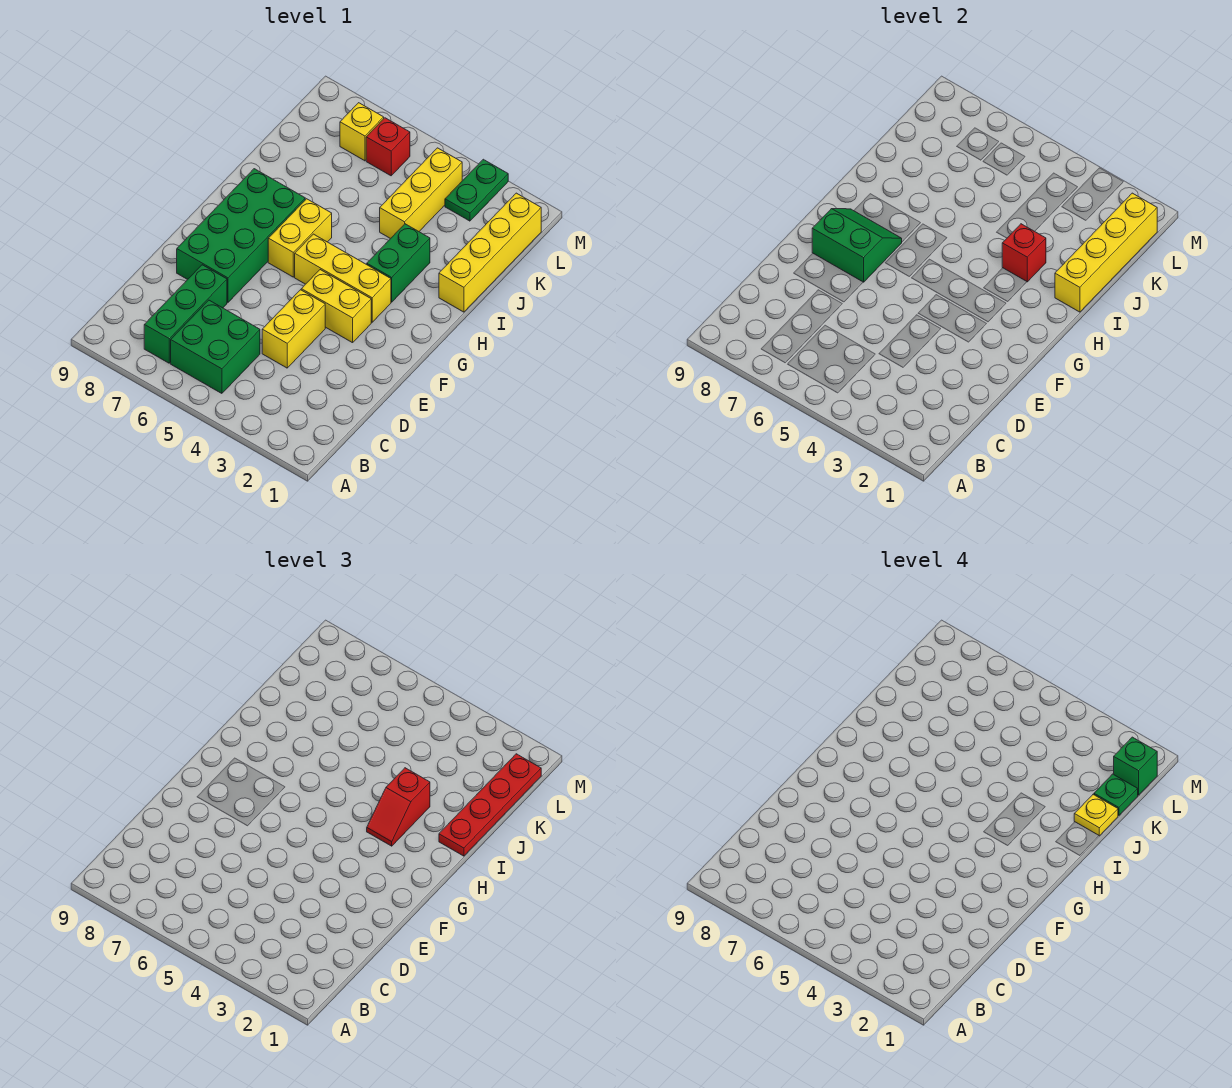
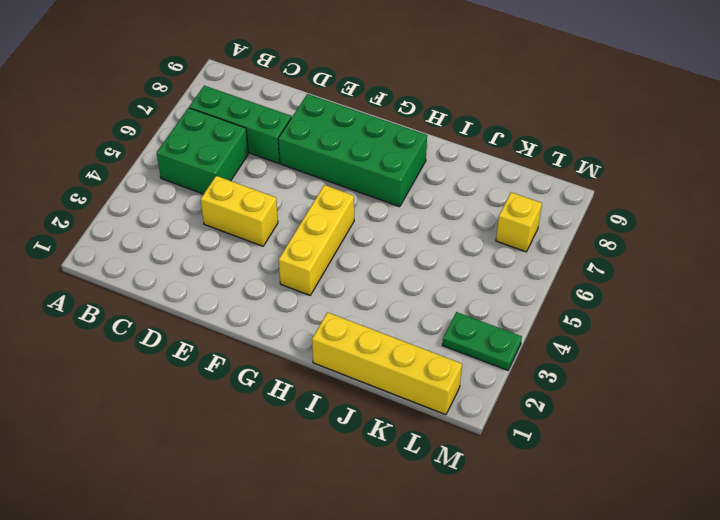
none -> yellow 1x2 brick [301,270,371,343]
none -> yellow 1x2 brick [268,199,332,277]
none -> green 1x2 brick [367,224,430,302]

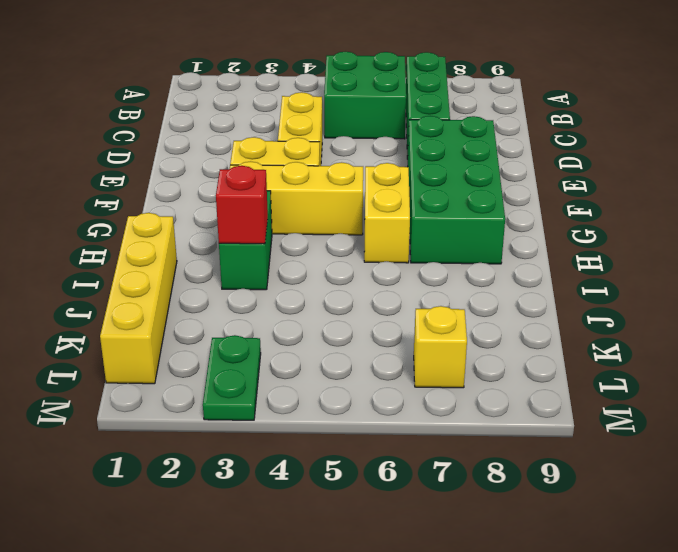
none -> yellow 1x3 brick [380,148,462,239]
none -> red 1x1 brick [366,118,410,176]
none -> green 2x2 slope [812,209,902,282]

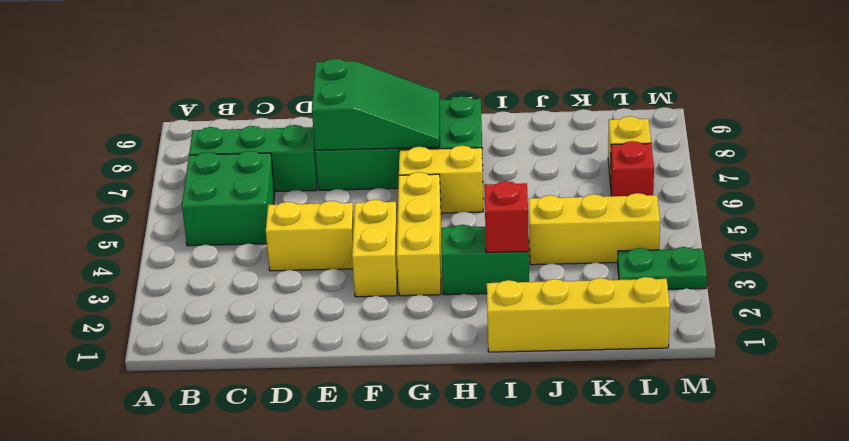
green 2x3 slope [312,59,440,151] -> green 2x2 slope [812,209,902,282]
none -> yellow 1x4 brick [1055,193,1157,312]
none -> red 1x2 slope [367,768,430,846]
none -> red 1x4 plate [439,754,541,856]

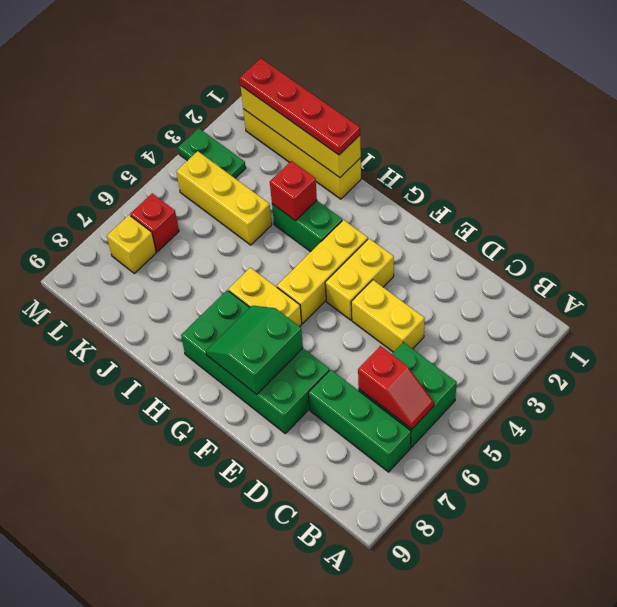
red 1x2 slope [358,346,434,429] -> red 1x2 slope moved to [367,768,430,846]
none -> yellow 1x1 plate [1074,795,1118,836]
none -> green 1x1 plate [1094,774,1138,816]
none -> green 1x1 brick [1114,737,1157,795]

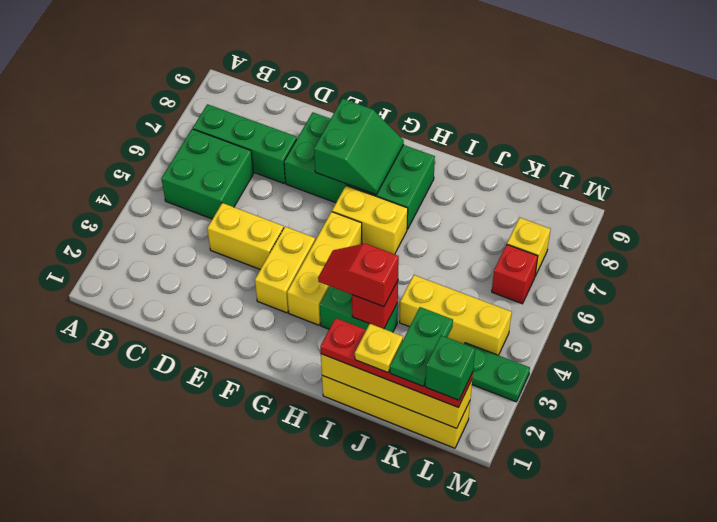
green 1x2 plate [390,307,453,386] -> green 1x1 plate [1094,774,1138,816]

